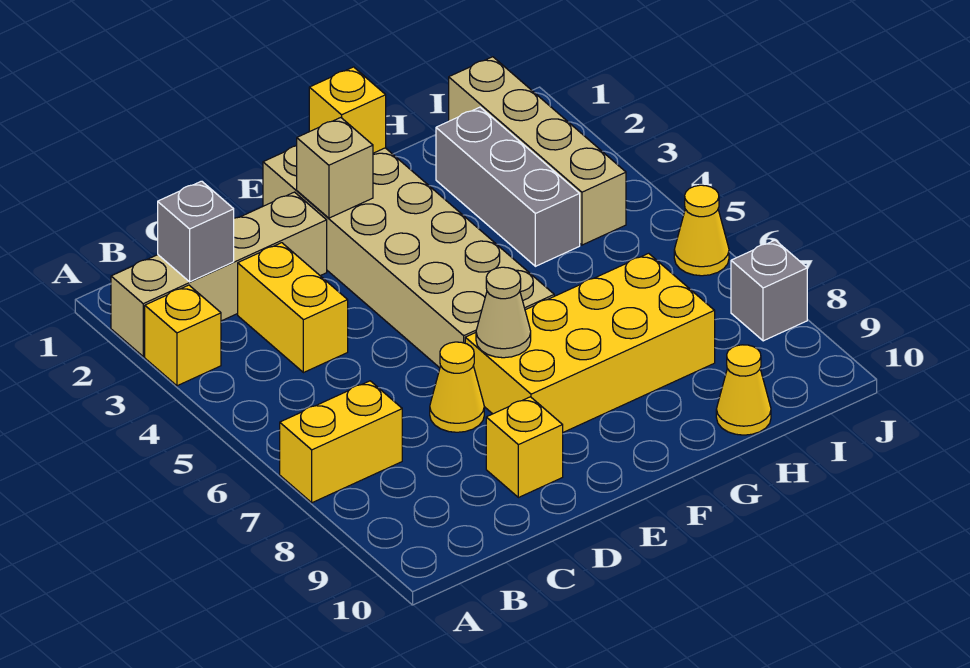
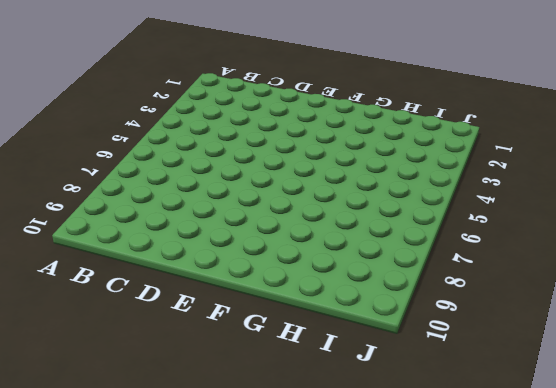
none -> tan 1x4 brick [111,192,327,356]
none -> yellow 1x1 brick [145,285,221,386]
none -> yellow 1x2 brick [280,381,402,503]

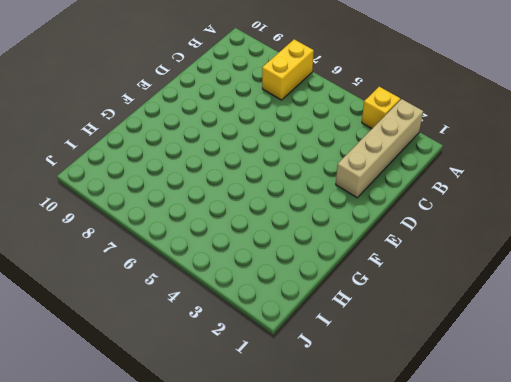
none -> yellow 1x2 brick [238,243,348,373]
none -> yellow 1x1 cone [430,342,484,432]
none -> yellow 1x1 brick [486,397,563,498]

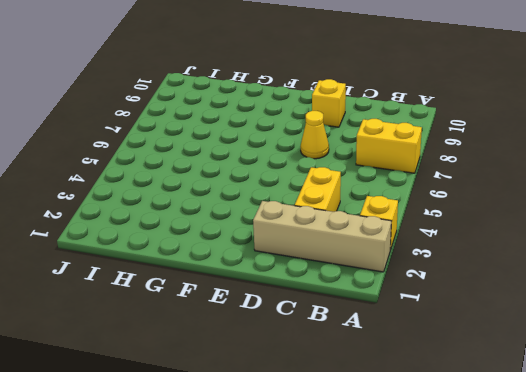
none -> tan 2x6 brick [263,146,554,368]
none -> yellow 2x4 brick [465,253,715,432]
none -> grey 1x3 brick [436,107,580,266]

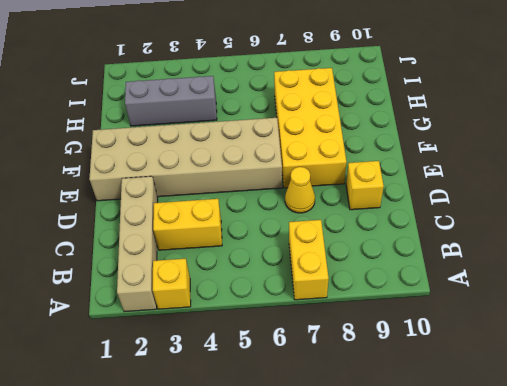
none -> yellow 1x1 cone [716,345,771,435]
none -> tan 1x4 brick [449,57,626,245]
none -> yellow 1x1 cone [674,185,729,276]

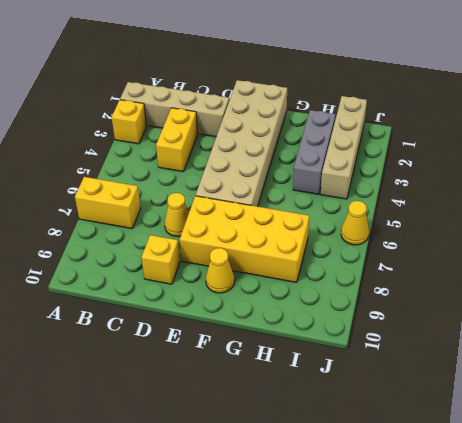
yellow 1x1 cone [206,248,235,293] -> yellow 1x1 cone moved to [716,345,771,435]
none -> grey 1x1 brick [731,240,807,341]
none -> grey 1x1 brick [158,181,234,282]
none -> tan 1x1 brick [297,118,373,218]

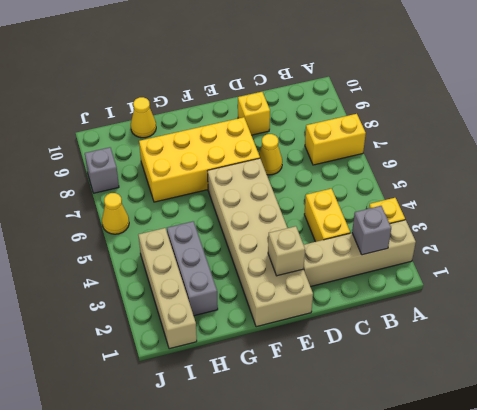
none -> tan 1x1 cone [476,267,531,358]
none -> yellow 1x1 brick [309,67,386,153]

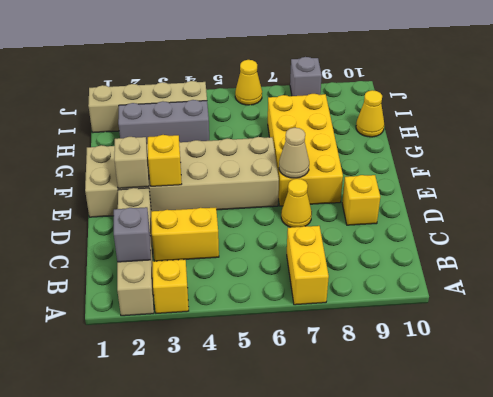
yellow 1x1 brick [148,135,182,186] -> yellow 1x1 brick moved to [309,67,386,153]

